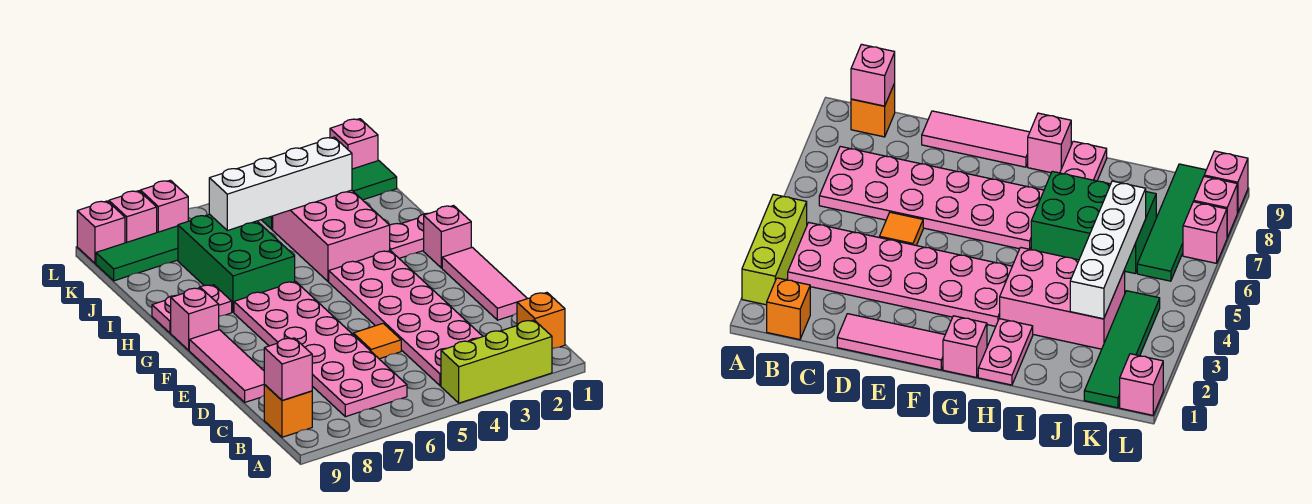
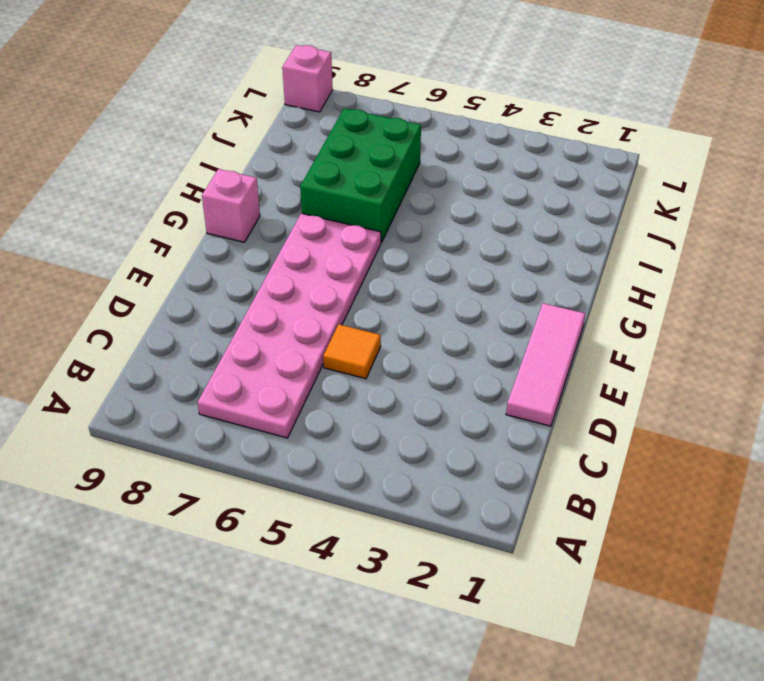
none -> lime 1x3 brick [441,320,552,403]
none -> orange 1x1 brick [517,293,565,349]
none -> pink 2x6 plate [329,251,483,386]

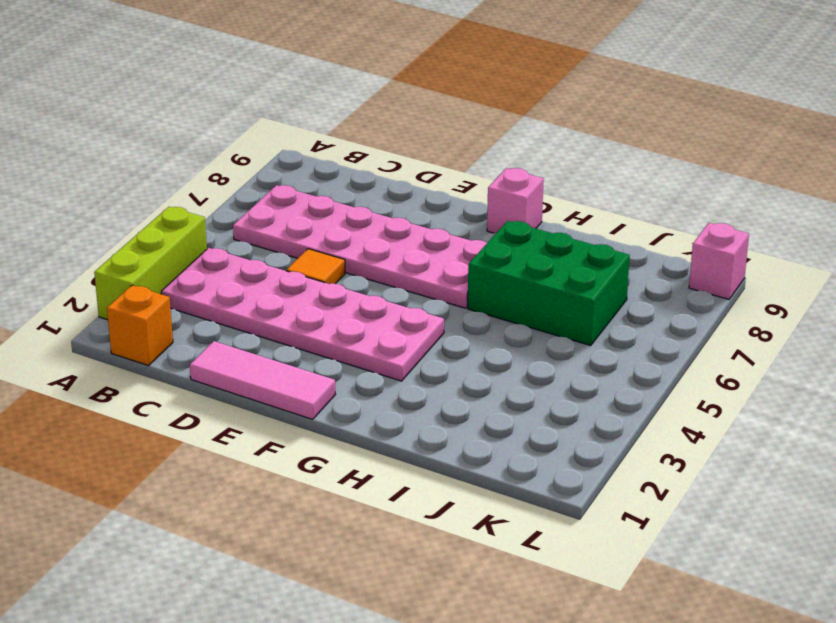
none -> orange 1x1 brick [264,385,312,437]
none -> pink 1x3 tile [189,330,264,402]
none -> pink 1x1 brick [424,206,471,268]

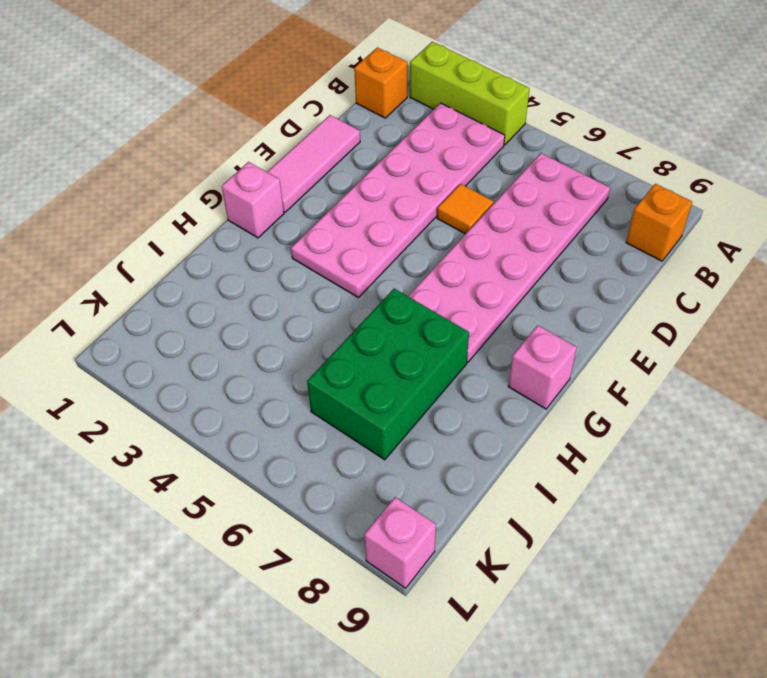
none -> pink 1x3 tile [189,330,264,402]
none -> pink 1x2 plate [390,213,428,258]
none -> pink 2x3 brick [273,190,390,281]

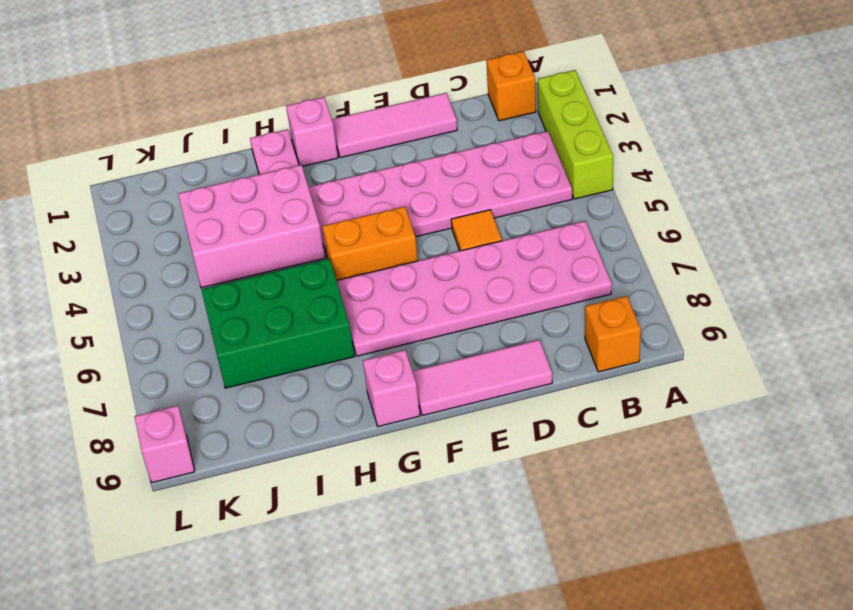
orange 1x2 brick [322,207,418,280] -> none
none -> pink 1x2 plate [152,285,232,333]
none -> green 1x4 tile [262,161,397,229]
none -> green 1x4 tile [96,226,178,281]

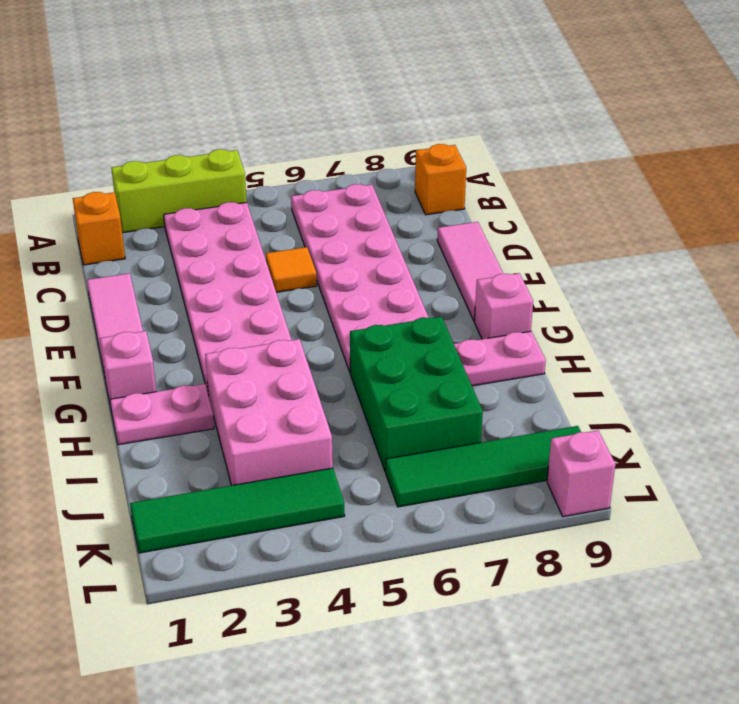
none -> pink 1x1 brick [330,119,378,169]
none -> pink 1x1 brick [140,180,188,232]
none -> pink 1x1 brick [109,191,157,243]

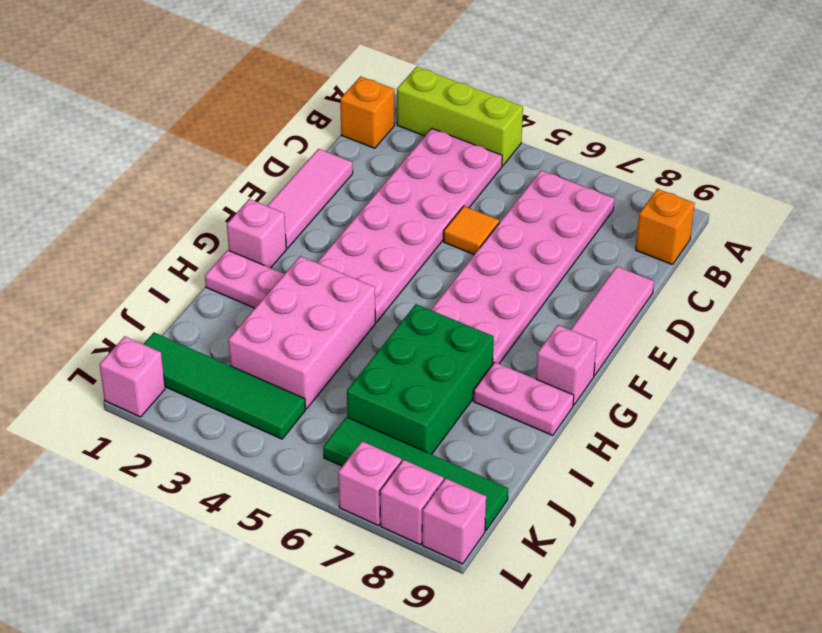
none -> pink 1x1 brick [264,338,312,401]
none -> white 1x4 brick [209,137,352,230]

